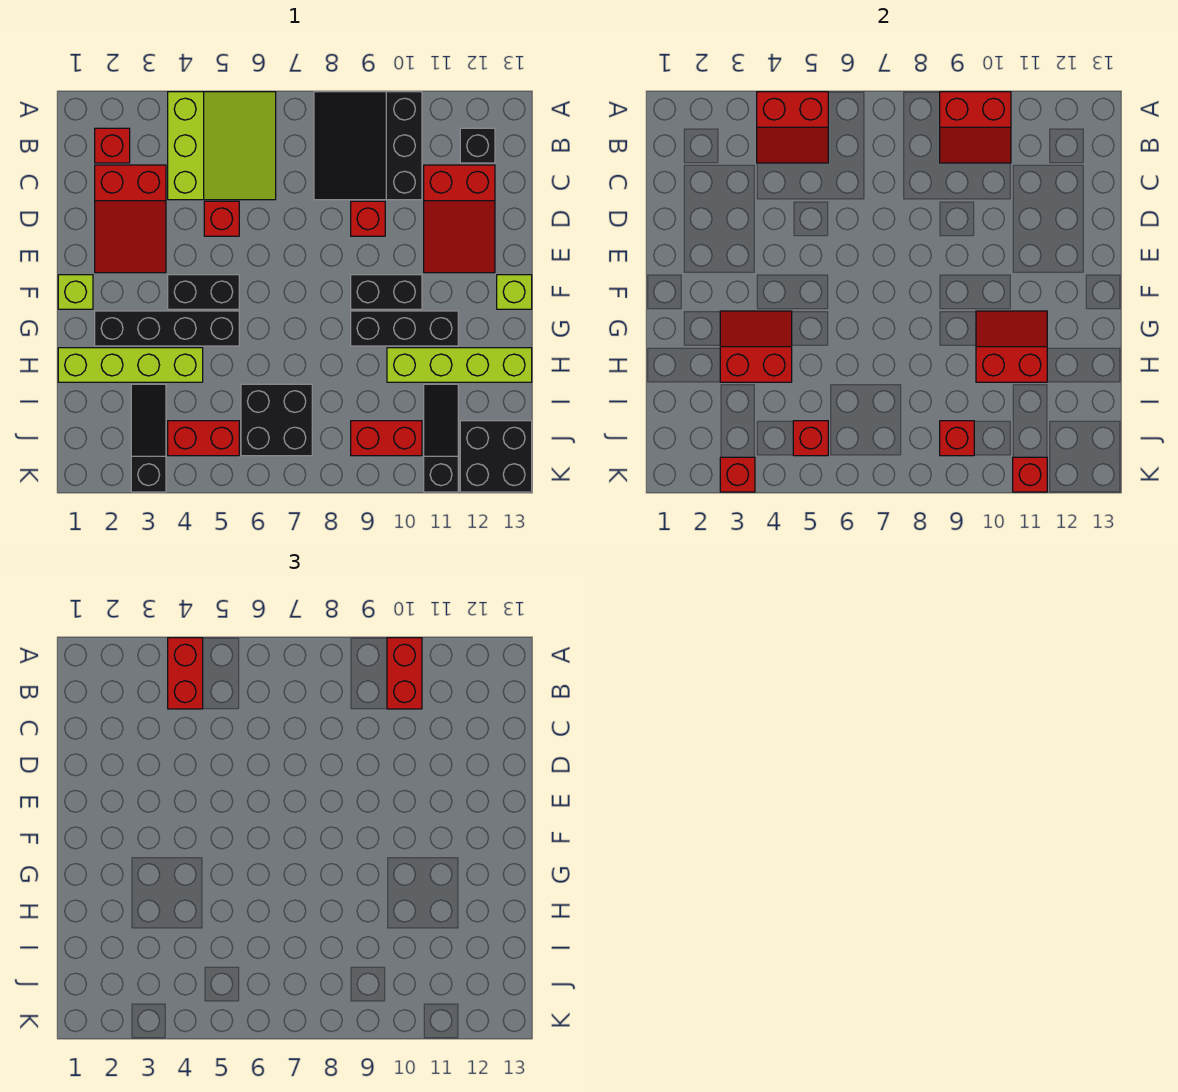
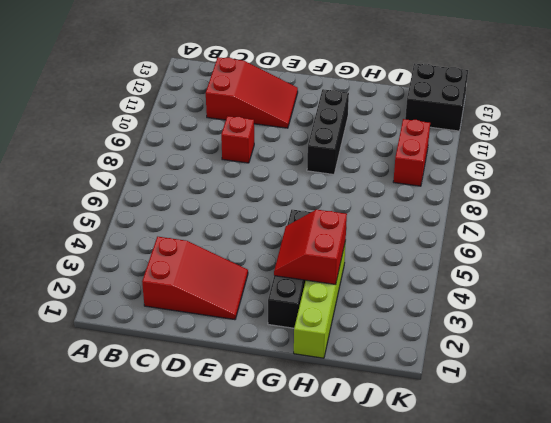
none -> lime 3x3 slope [168,92,276,200]
none -> black 3x3 slope [314,92,422,200]
none -> red 1x1 brick [95,128,130,163]
none -> black 1x1 brick [460,128,495,163]

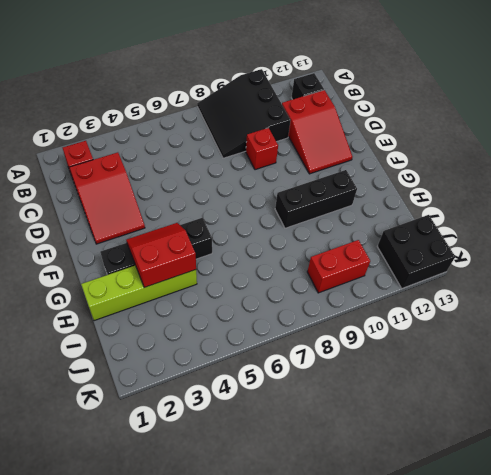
none -> lime 3x3 slope [168,92,276,200]
none -> red 1x1 brick [204,201,239,236]
none -> lime 1x1 brick [58,275,93,309]
none -> black 1x2 brick [168,275,239,309]

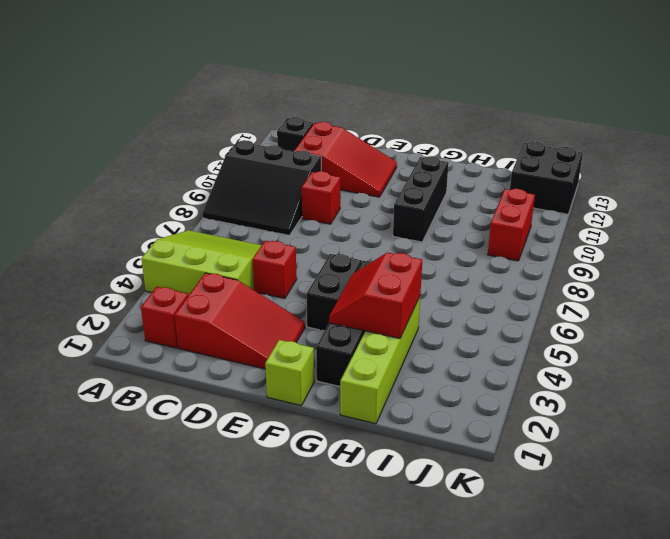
none -> black 1x2 brick [351,275,422,309]
none -> lime 1x1 brick [497,275,532,309]
none -> lime 1x4 brick [387,348,532,382]
none -> black 1x3 slope [131,384,166,492]

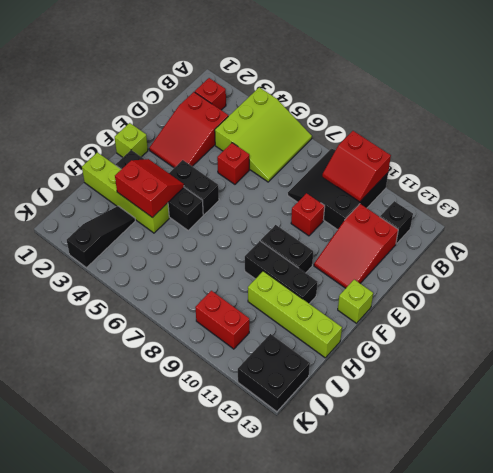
none -> black 2x2 brick [241,384,312,456]
none -> black 1x3 slope [424,384,458,492]
none -> red 1x2 brick [168,421,239,456]
none -> red 2x2 slope [757,92,828,163]

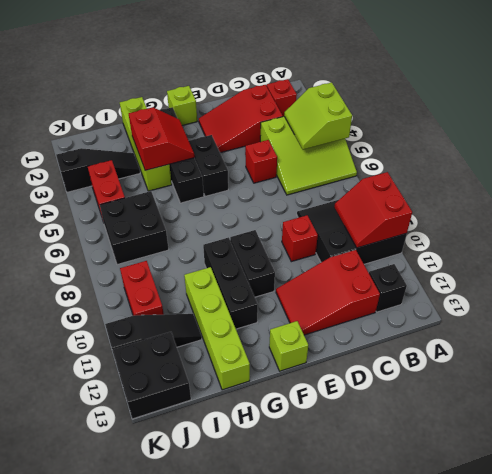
lime 2x2 slope [284,82,352,150] -> red 2x2 slope [757,92,828,163]
none -> red 2x2 slope [976,311,1047,382]
none -> red 1x1 brick [793,421,828,456]
none -> red 1x1 brick [940,421,974,456]
none -> red 1x1 brick [720,457,755,492]

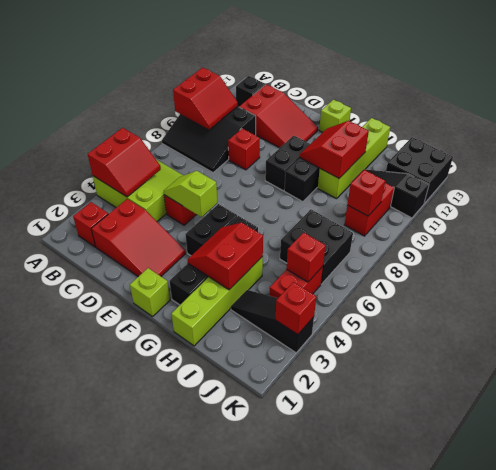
lime 1x2 slope [164,171,217,217] -> none
none -> red 1x1 brick [1013,457,1047,492]
none -> red 1x2 brick [168,638,203,709]
none -> red 1x2 brick [387,638,422,709]

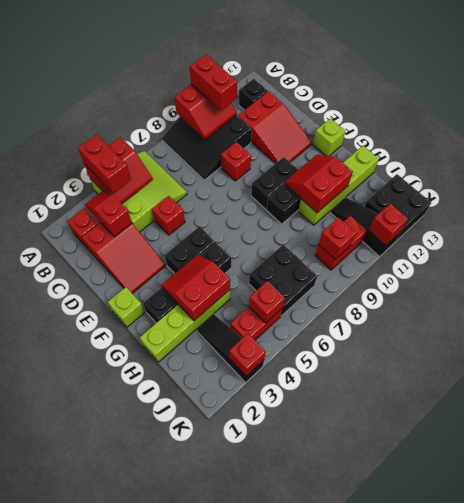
red 1x2 slope [85,191,132,237] -> none

